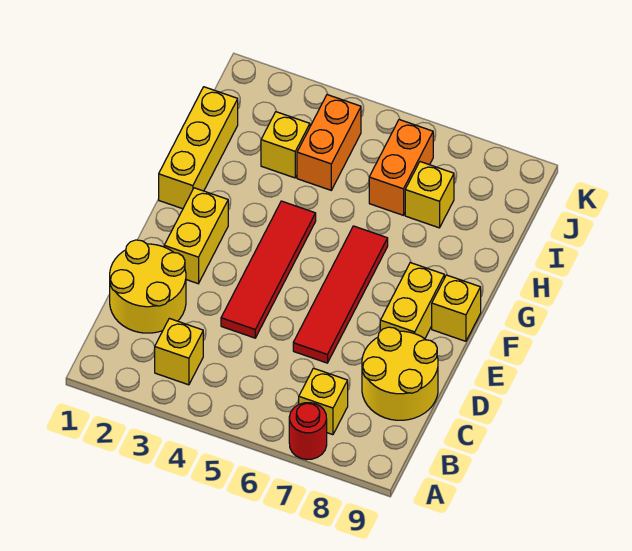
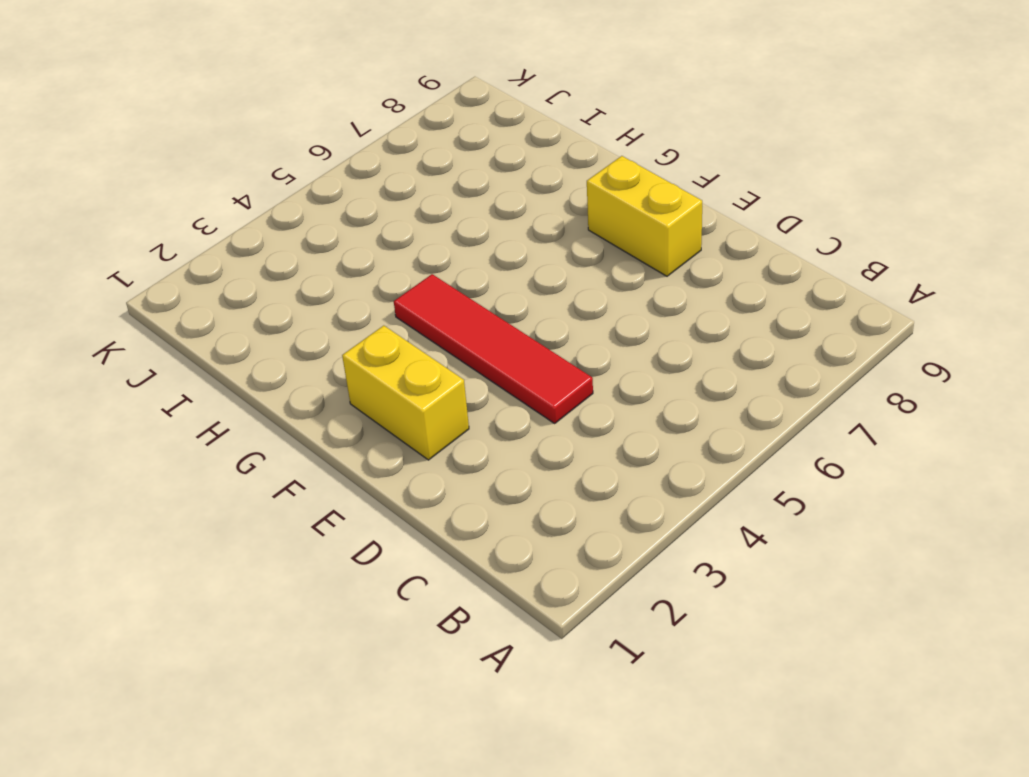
none -> red 1x1 round brick [289,403,327,460]
none -> yellow 1x1 brick [155,318,203,385]
none -> yellow 1x1 brick [299,368,348,435]

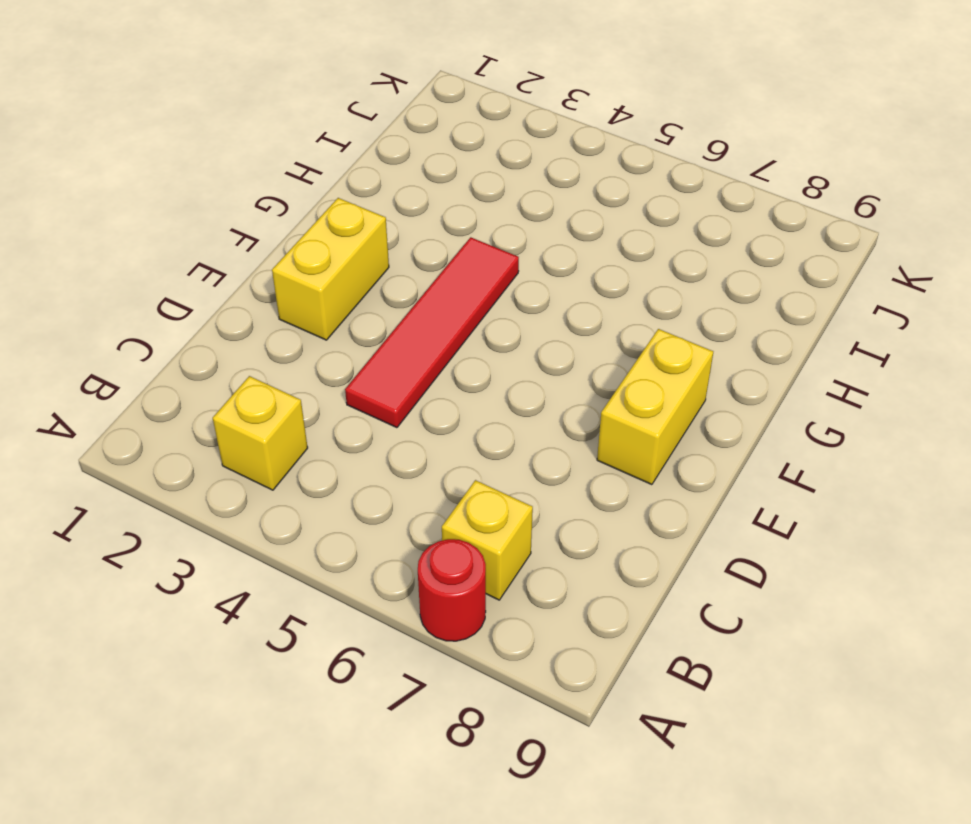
none -> yellow 2x2 round brick [110,240,186,333]
none -> yellow 2x2 round brick [362,327,438,420]
none -> red 1x4 tile [293,226,388,363]

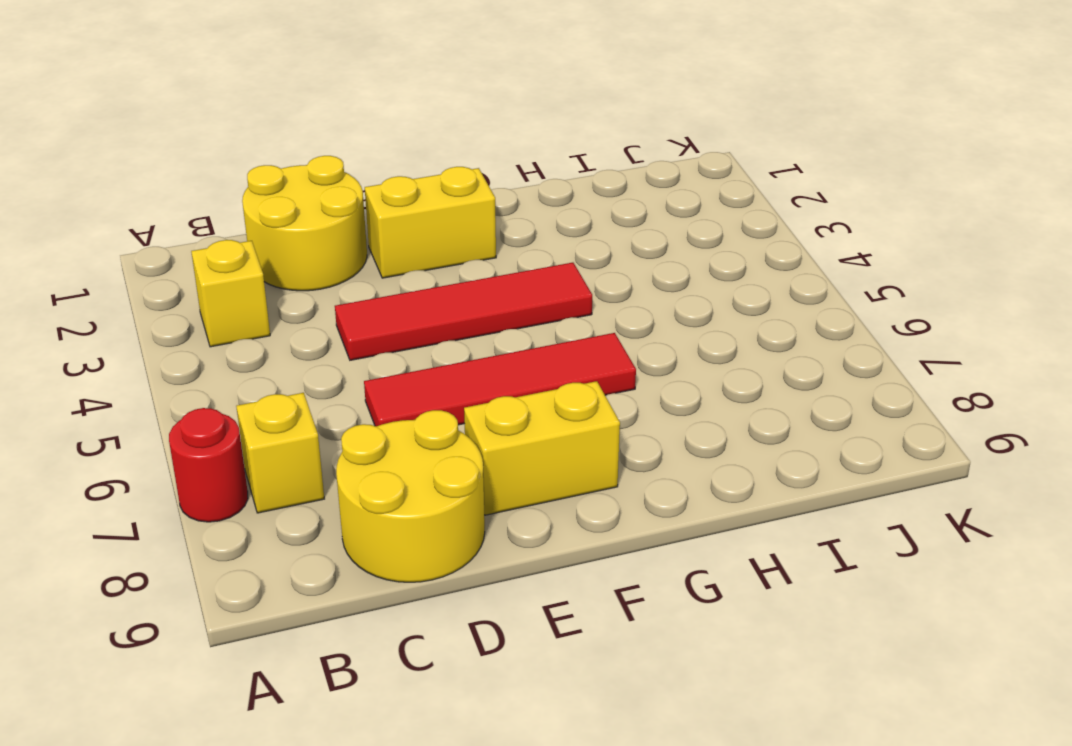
none -> yellow 1x1 brick [432,275,481,341]
none -> yellow 1x3 brick [159,87,238,209]
none -> yellow 1x1 brick [261,112,310,178]

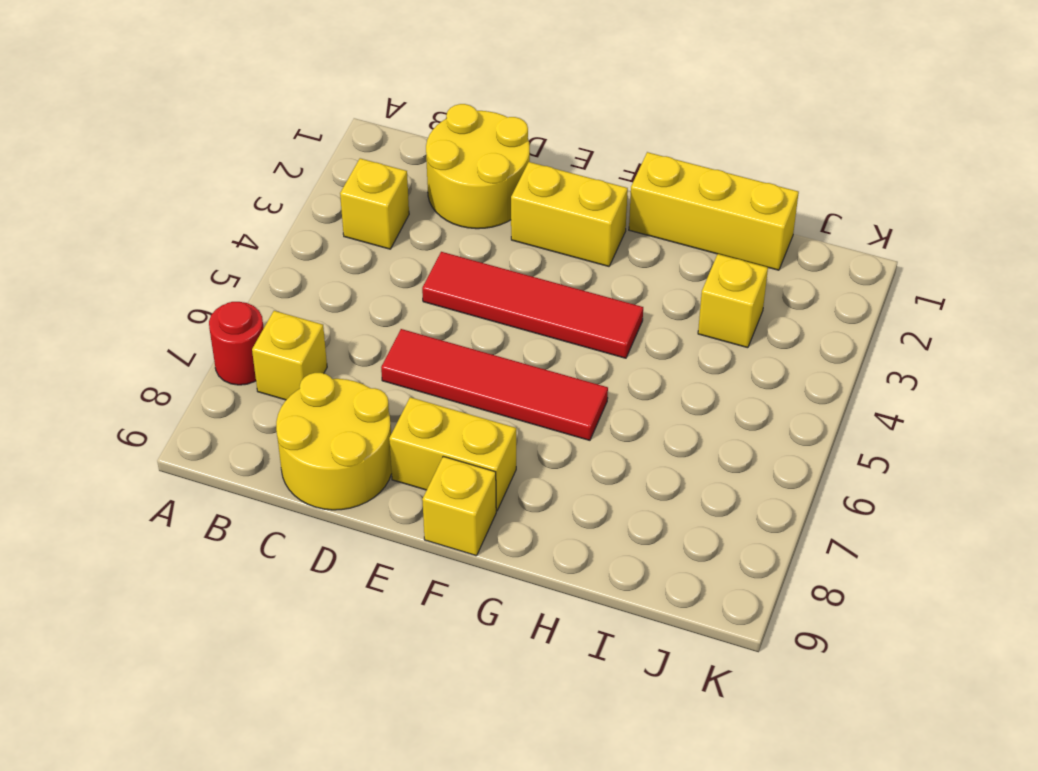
none -> orange 1x2 brick [297,94,361,190]
none -> orange 1x2 brick [369,119,433,215]
none -> yellow 1x1 brick [405,162,454,228]

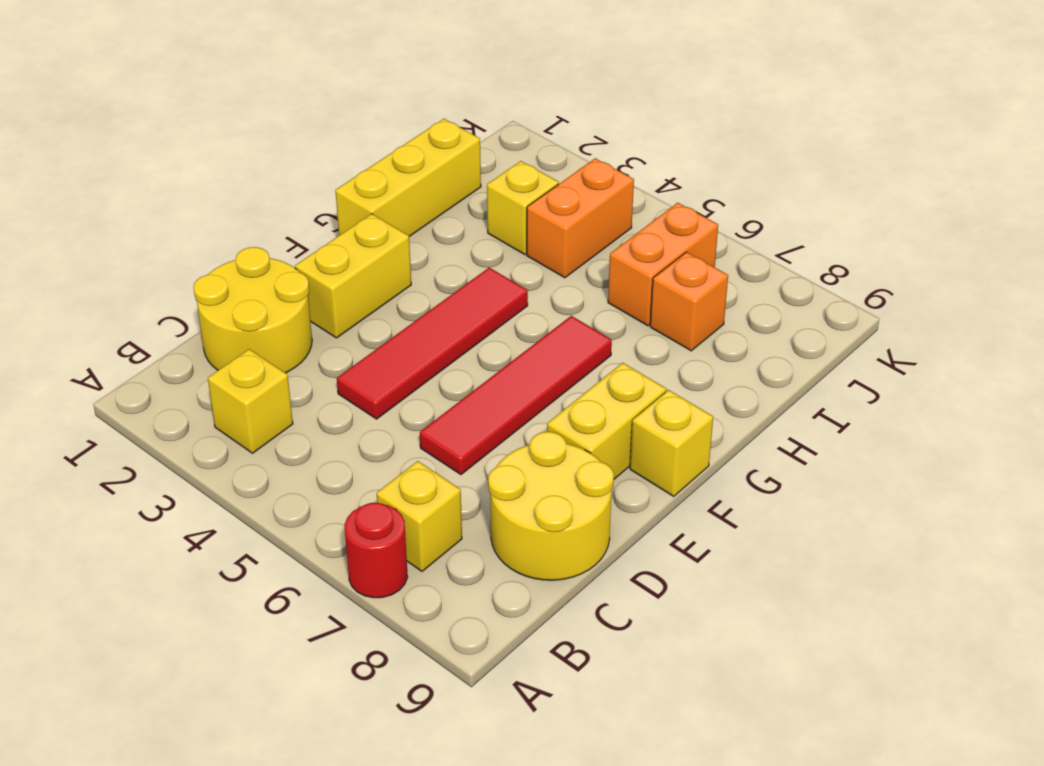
orange 1x1 brick [650,252,728,351] -> yellow 1x1 brick [405,162,454,228]

